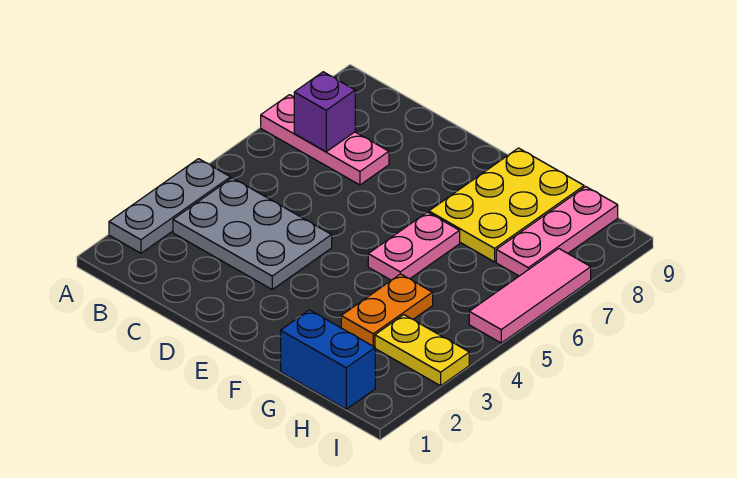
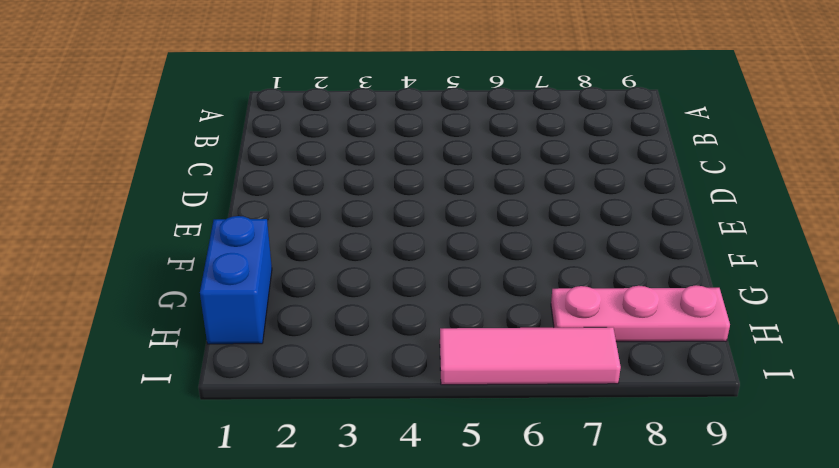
none -> grey 1x3 plate [109,159,231,253]
none -> pink 1x3 plate [261,95,389,185]

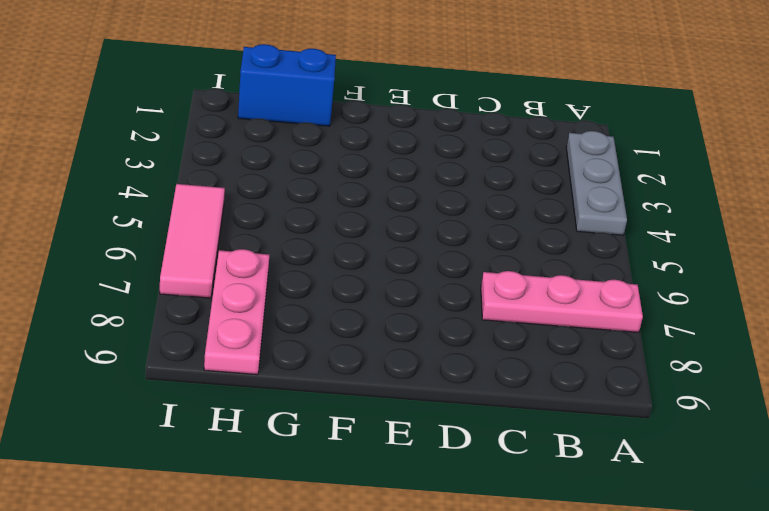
none -> grey 2x3 plate [173,178,332,289]
none -> pink 1x2 plate [368,212,460,280]

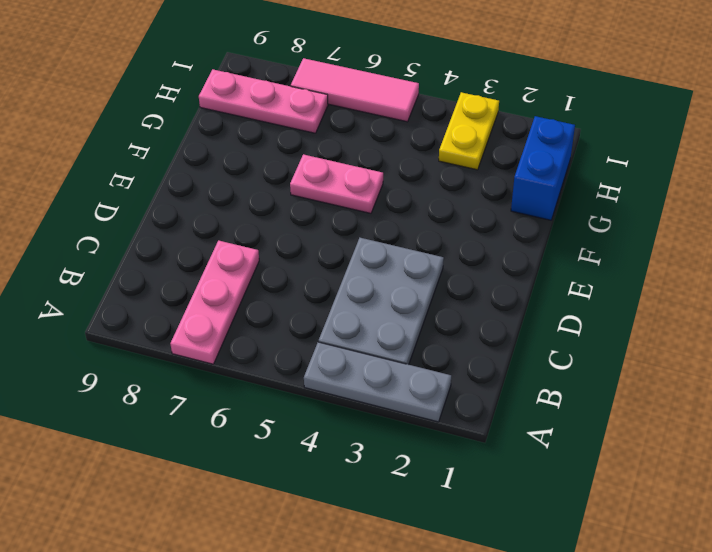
none -> yellow 2x3 plate [429,148,584,262]
none -> orange 1x2 plate [341,274,433,347]

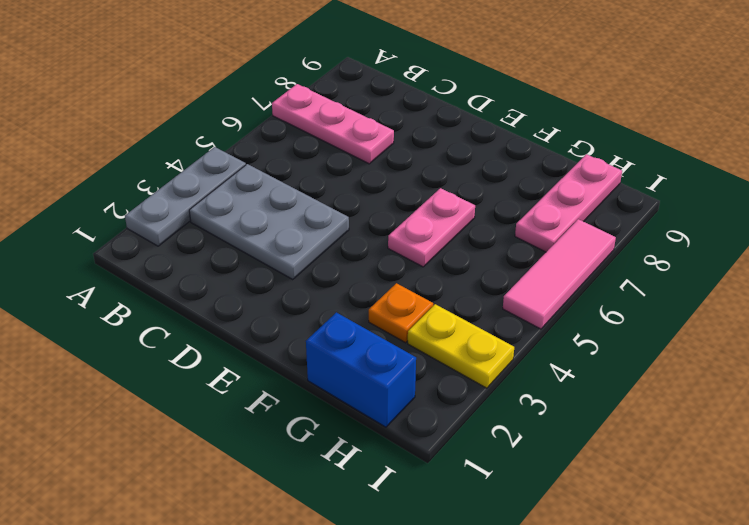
orange 1x1 plate [369,283,433,343] -> orange 1x2 plate [341,274,433,347]
none -> yellow 2x3 plate [429,148,584,262]
none -> purple 1x1 brick [294,72,355,152]

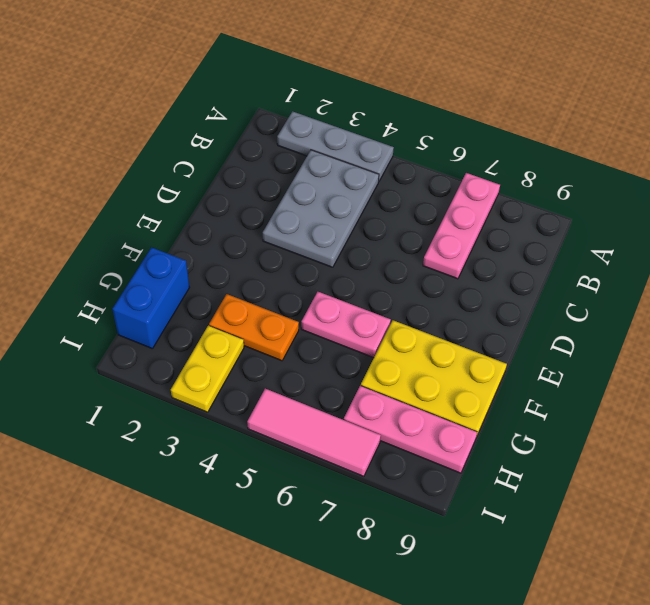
none -> purple 1x1 brick [294,72,355,152]

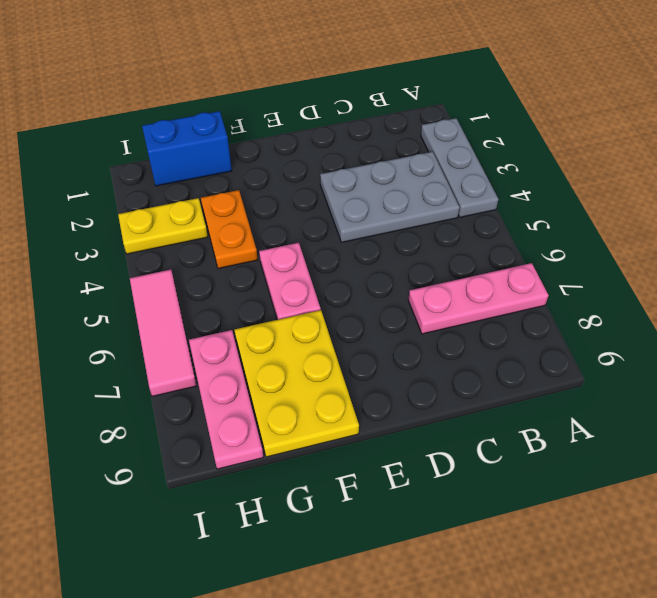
none -> purple 1x1 brick [294,72,355,152]

